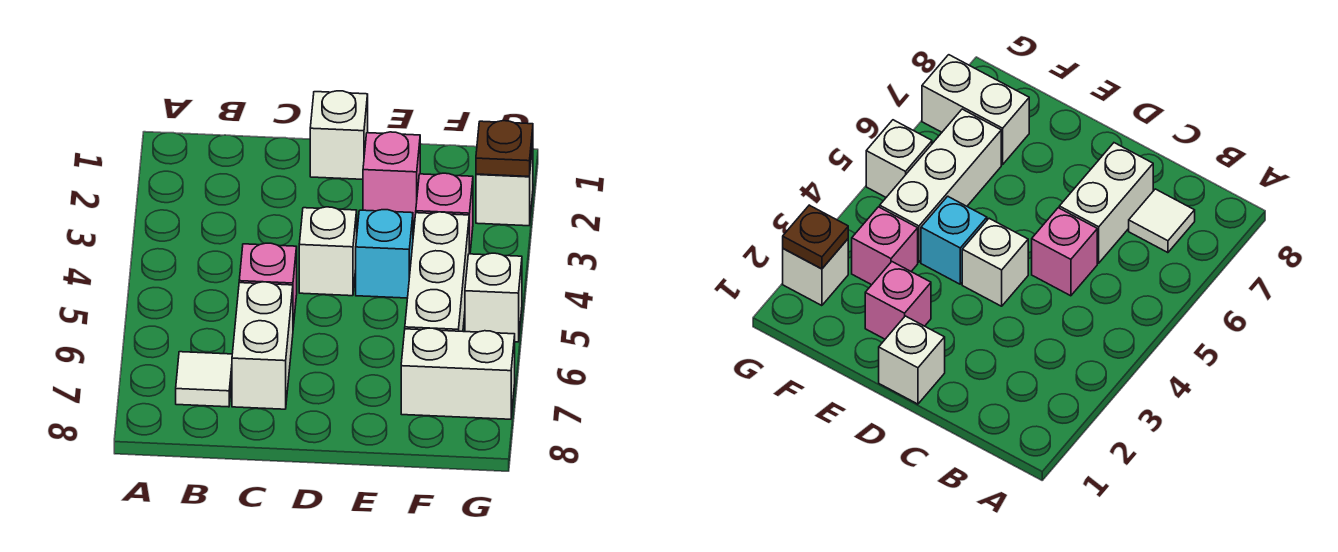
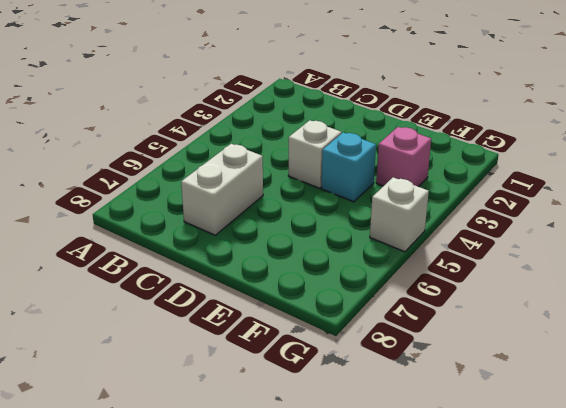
none -> white 1x1 tile [176,352,232,407]
none -> pink 1x1 brick [239,243,297,327]
none -> white 1x1 brick [310,91,368,179]

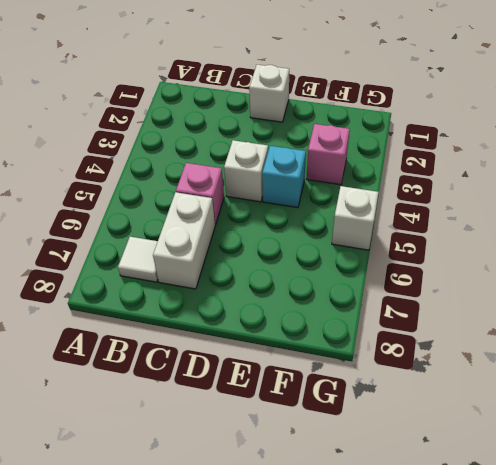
none -> pink 1x1 brick [363,132,420,221]
none -> white 1x3 brick [405,212,469,331]
none -> white 1x2 brick [401,328,515,419]

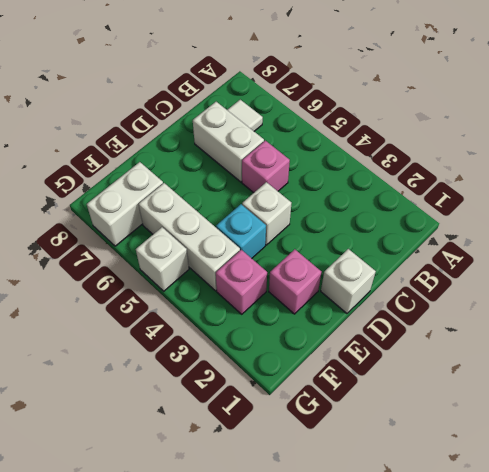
none -> white 1x1 brick [476,145,533,226]
none -> brown 1x1 plate [476,121,533,177]

